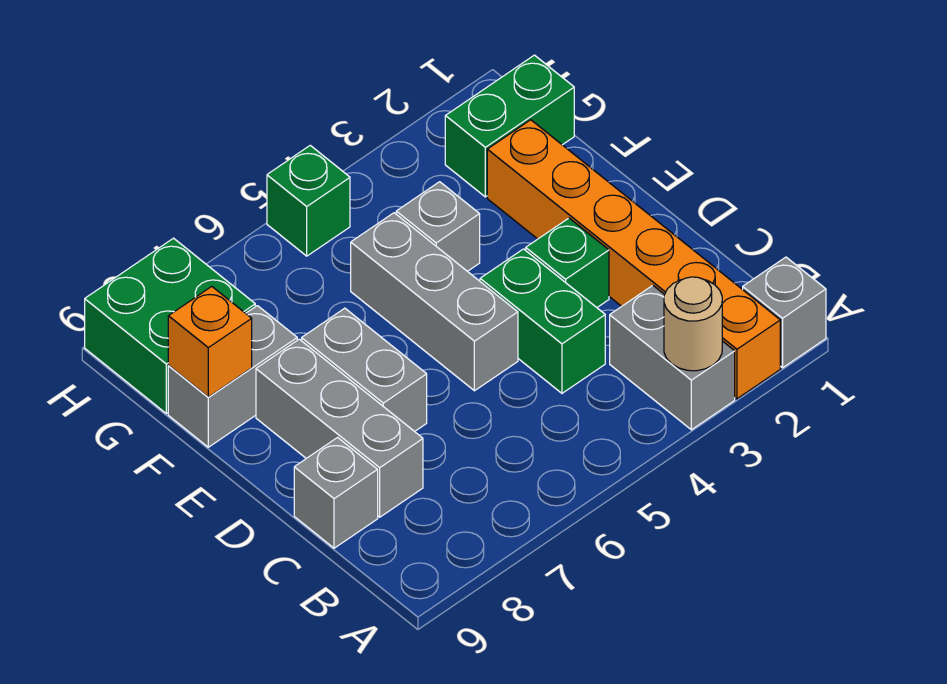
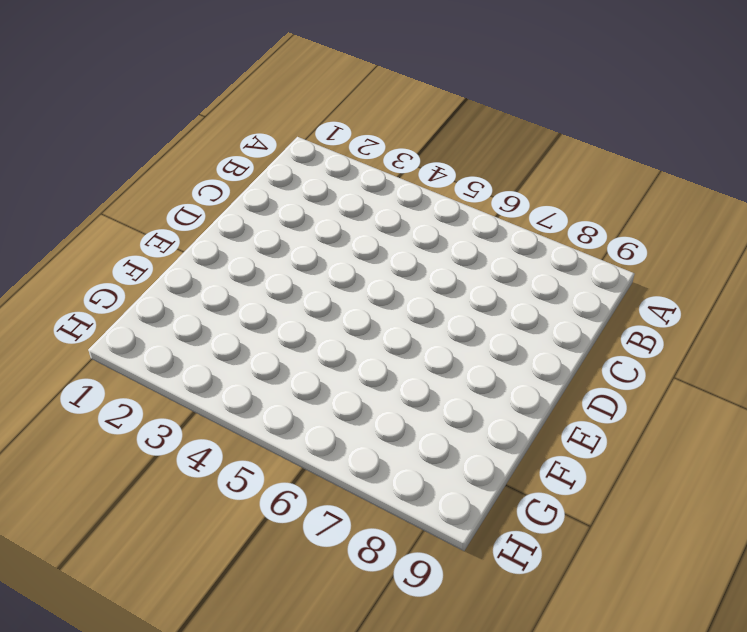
none -> grey 1x1 brick [743,257,826,368]
none -> orange 1x6 brick [487,120,780,399]
none -> grey 1x2 brick [610,286,735,430]

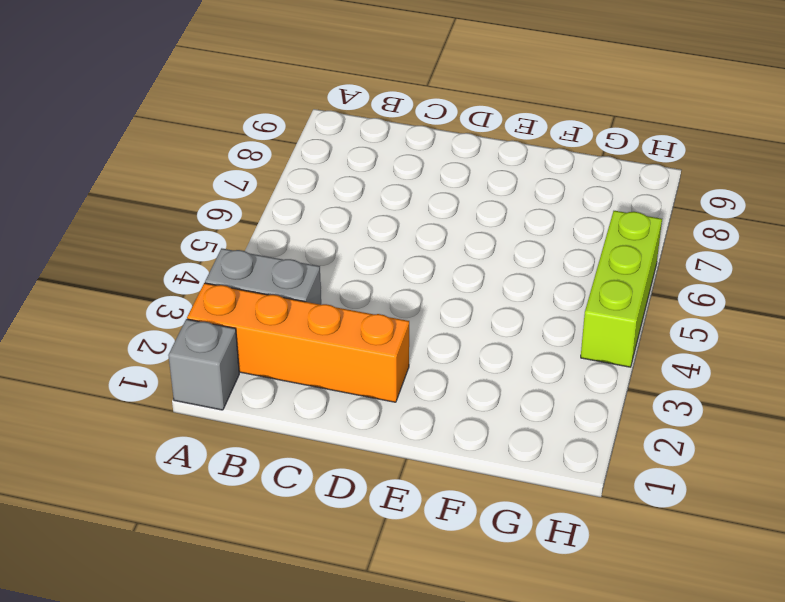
orange 1x4 brick [187,283,409,402] -> orange 1x6 brick [487,120,780,399]
lime 1x3 brick [581,211,662,367] -> green 1x1 brick [267,145,350,256]
none -> green 1x2 brick [480,249,605,393]
none -> grey 1x3 brick [256,339,423,517]
none -> grey 1x1 brick [294,438,378,548]

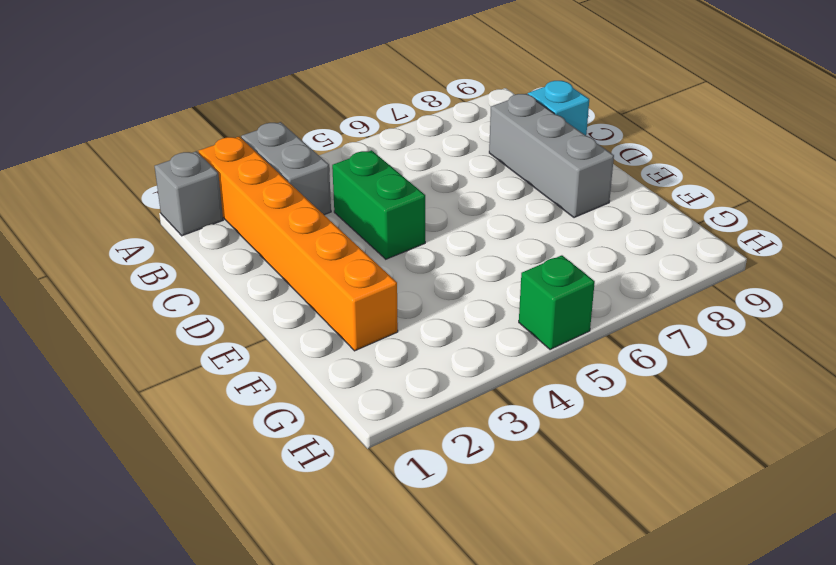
cyan 1x1 brick [528,81,589,135] -> grey 1x1 brick [294,438,378,548]
none -> green 1x1 brick [526,218,609,307]
none -> grey 1x3 brick [351,213,518,391]
none -> grey 1x2 brick [302,308,427,432]

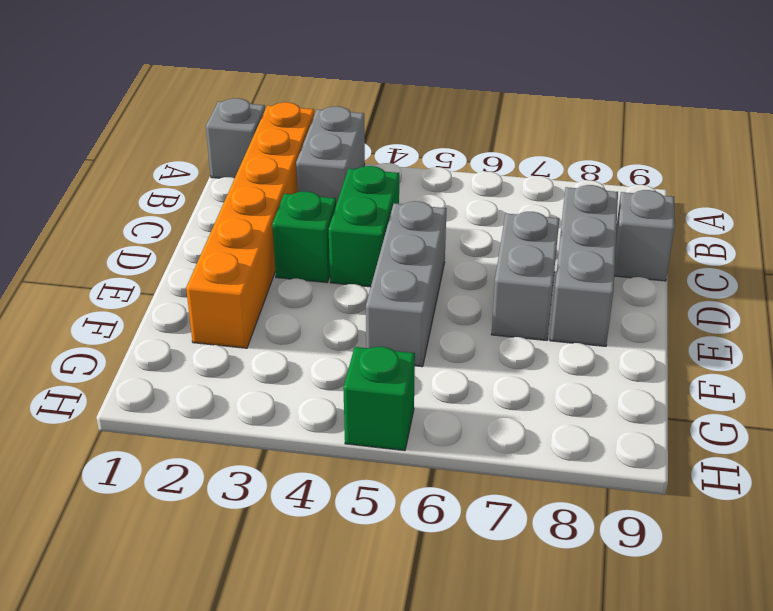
none -> grey 1x1 brick [396,182,480,271]
none -> grey 1x2 brick [168,306,297,447]
none -> green 1x2 brick [445,55,574,197]

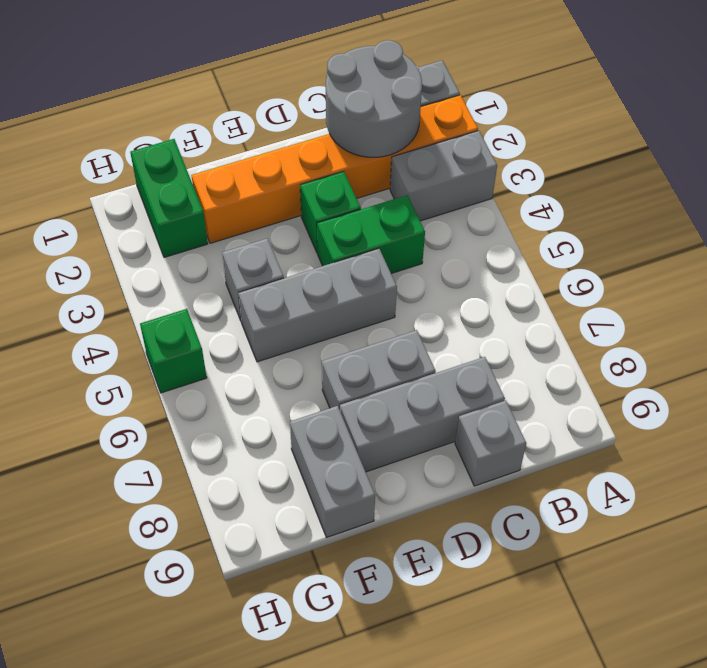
grey 2x2 round brick [326,40,422,157] -> none
none -> green 2x2 brick [85,238,255,414]
none -> tan 1x1 round brick [664,277,722,371]
none -> orange 1x1 brick [168,287,252,397]

